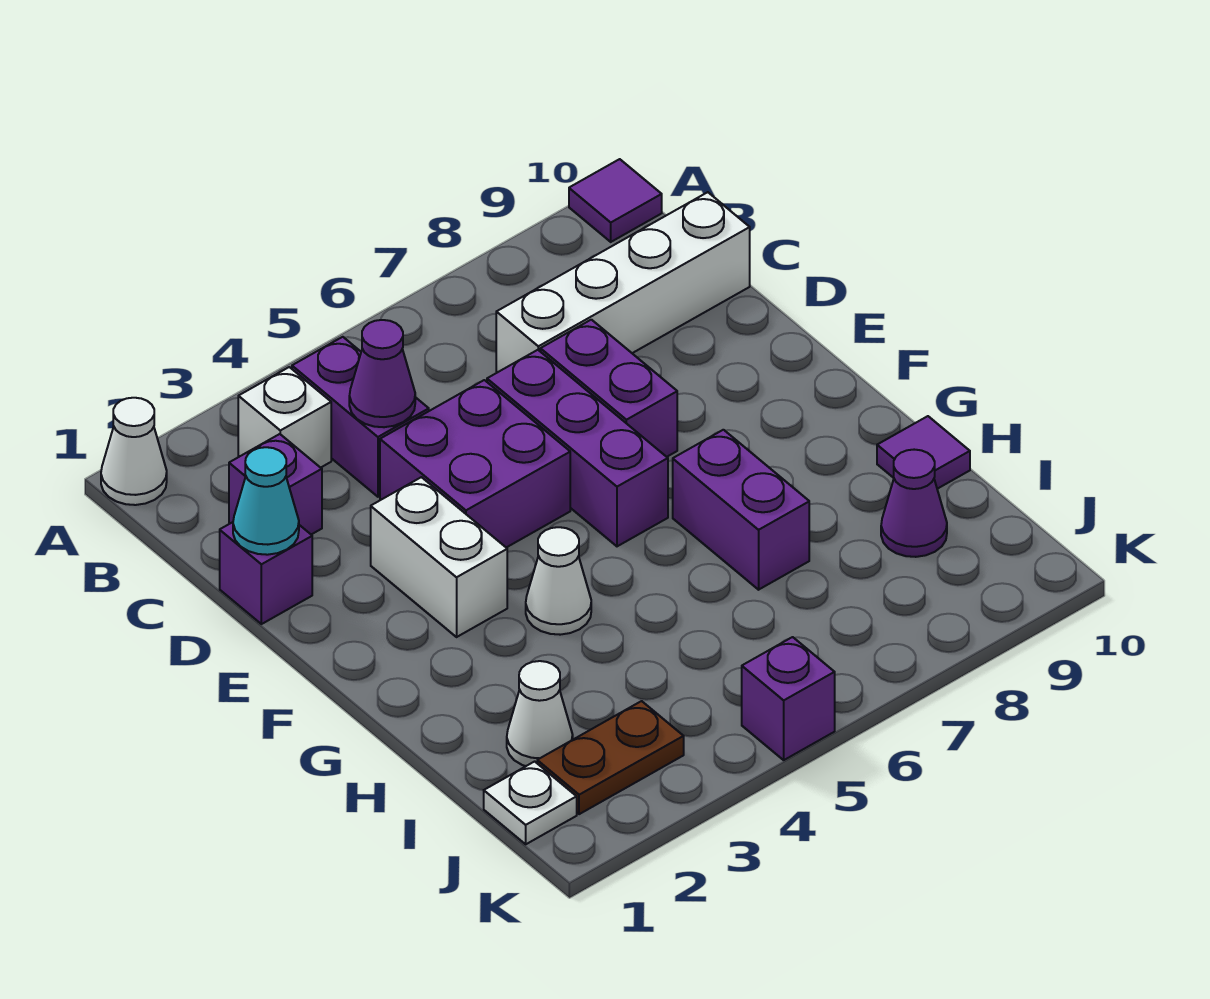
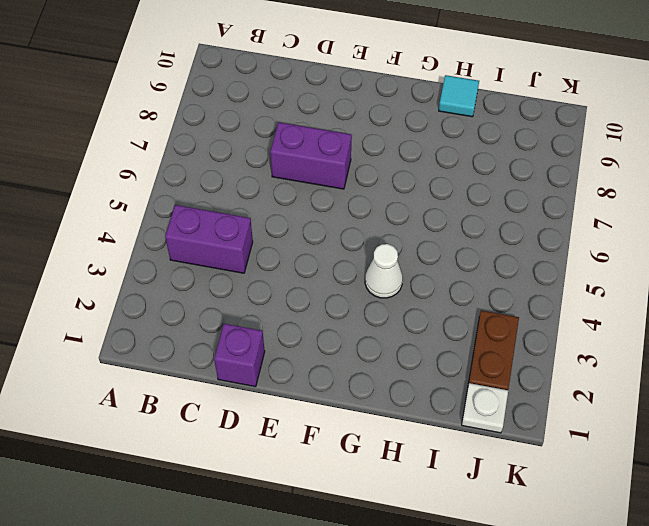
cyan 1x1 tile [439,75,479,117] -> purple 1x1 tile [877,416,970,489]
none -> white 1x1 cone [101,398,167,505]
none -> purple 1x1 tile [569,159,662,242]
none -> white 1x1 brick [238,367,331,468]

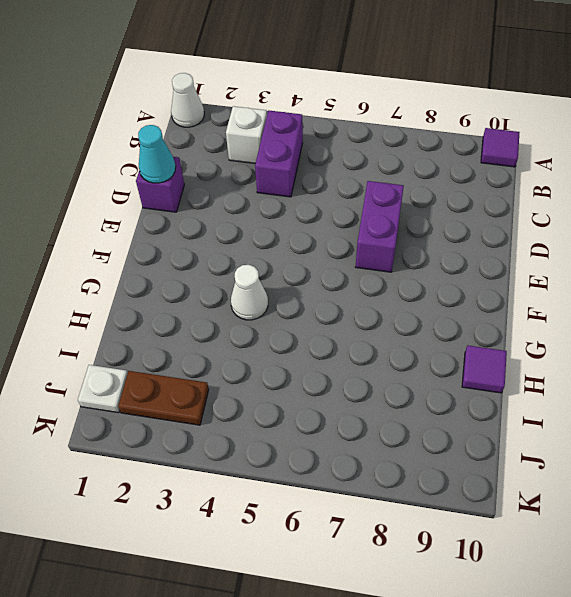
none -> purple 1x1 brick [229,434,322,535]
none -> white 1x4 brick [496,192,750,372]
none -> purple 2x2 brick [380,380,570,548]

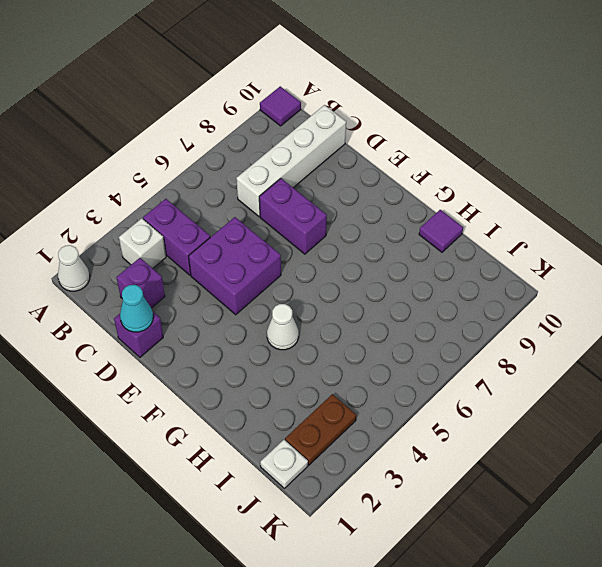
none -> purple 1x3 brick [487,350,668,546]
none -> white 1x2 brick [371,477,507,637]
none -> purple 1x2 brick [673,430,809,590]

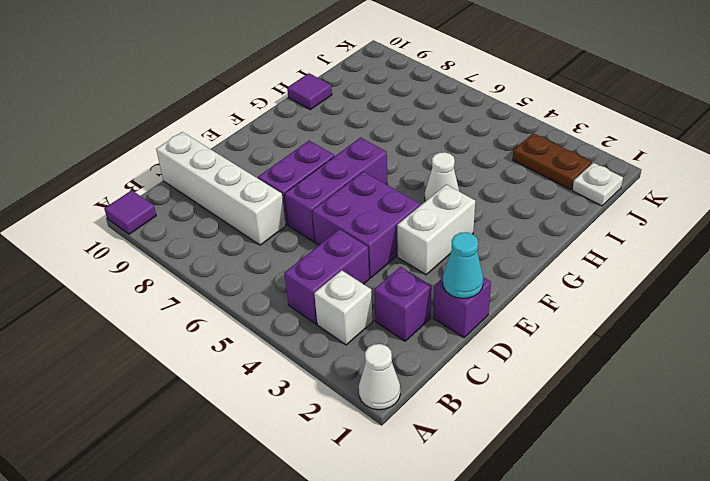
none -> purple 1x2 brick [673,430,809,590]
none -> white 1x1 cone [507,661,573,766]
none -> purple 1x1 cone [881,450,947,557]

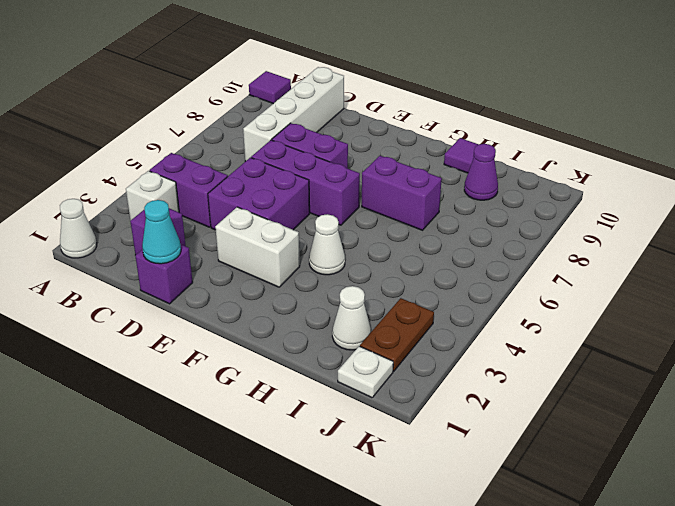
none -> purple 1x1 brick [742,637,835,760]
none -> purple 1x1 cone [349,320,415,427]

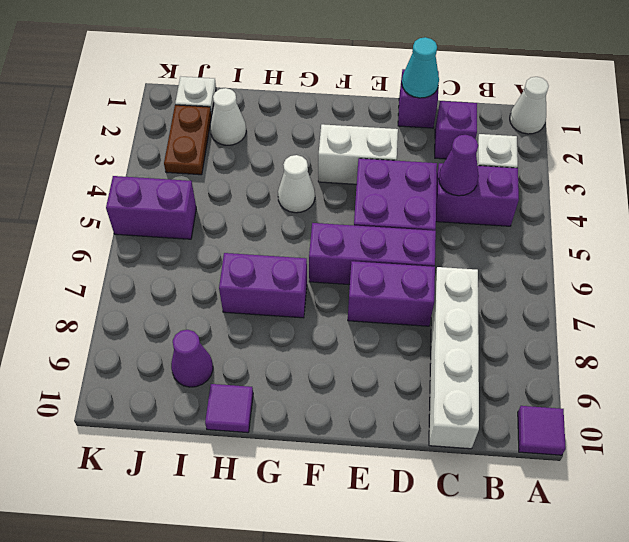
purple 1x2 brick [106,176,196,239] -> purple 1x1 brick [742,637,835,760]

